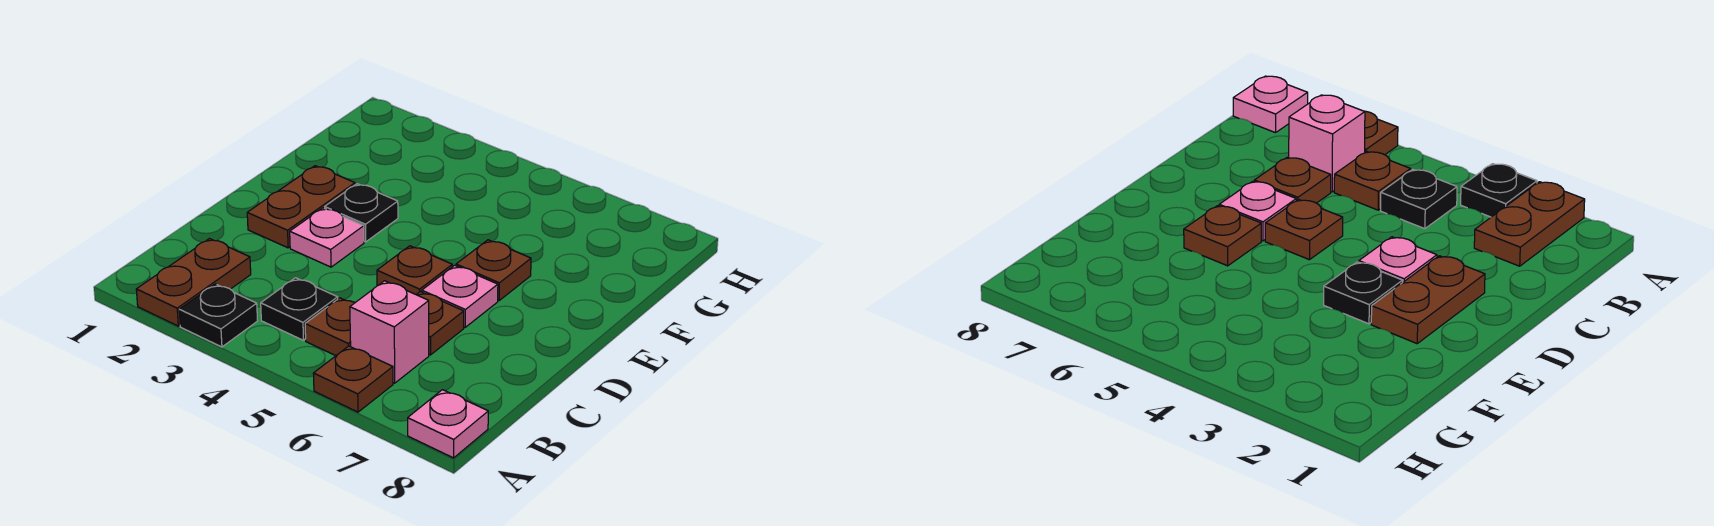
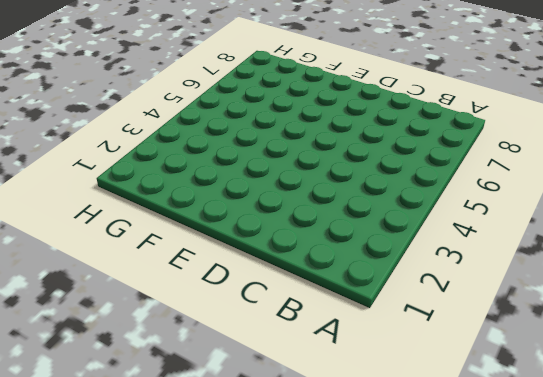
none -> brown 1x2 plate [136,239,251,326]
none -> black 1x1 plate [179,284,258,347]
none -> brown 1x1 plate [313,346,393,412]

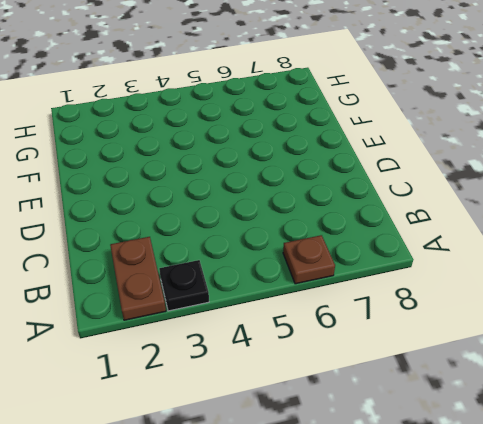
none -> pink 1x1 plate [408,390,488,458]
none -> black 1x1 plate [261,278,338,340]
none -> brown 1x1 plate [305,298,355,356]

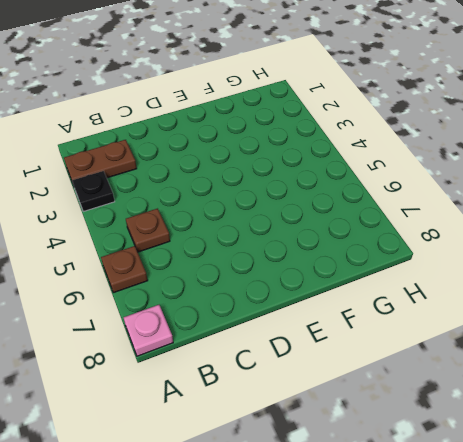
none -> black 1x1 plate [261,278,338,340]
none -> pink 1x1 brick [350,281,429,383]
none -> brown 1x1 plate [416,292,464,355]

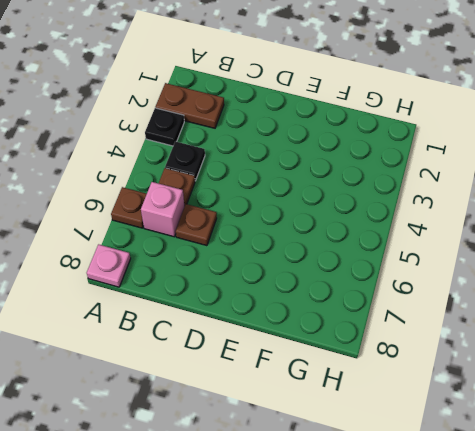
none -> brown 1x2 plate [247,166,355,248]
none -> pink 1x1 plate [290,208,364,267]
none -> brown 1x1 plate [377,246,452,294]

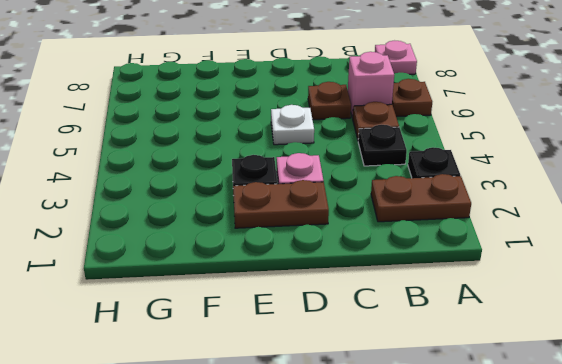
white 1x1 plate [271,105,314,145] -> brown 1x1 plate [377,246,452,294]
none -> pink 1x1 plate [422,265,498,327]
none -> brown 1x1 plate [456,240,531,301]

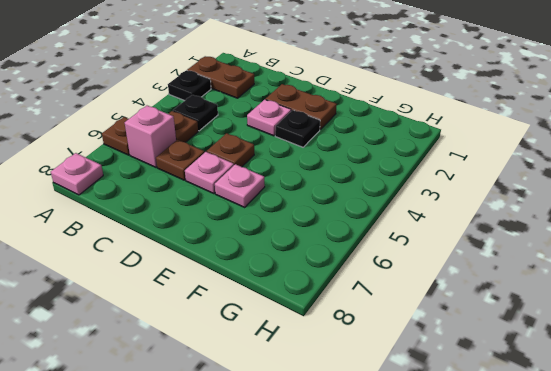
pink 1x1 plate [215,164,265,207] -> brown 1x1 plate [456,240,531,301]

